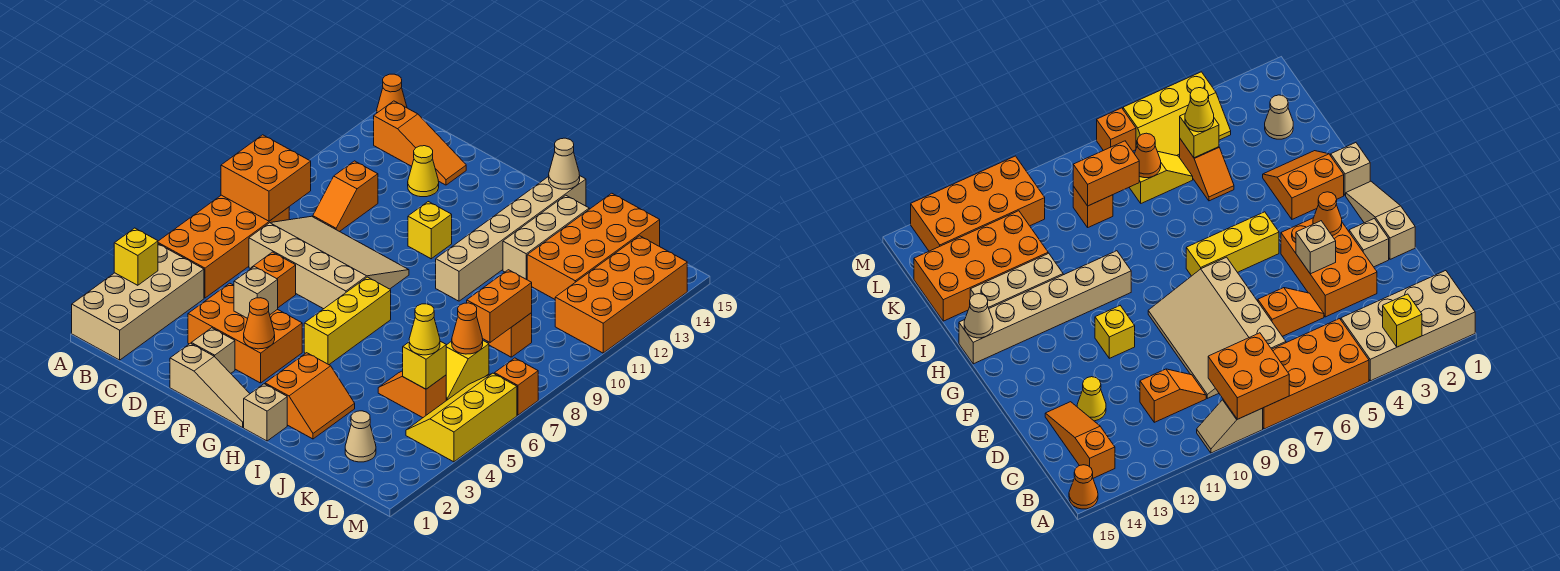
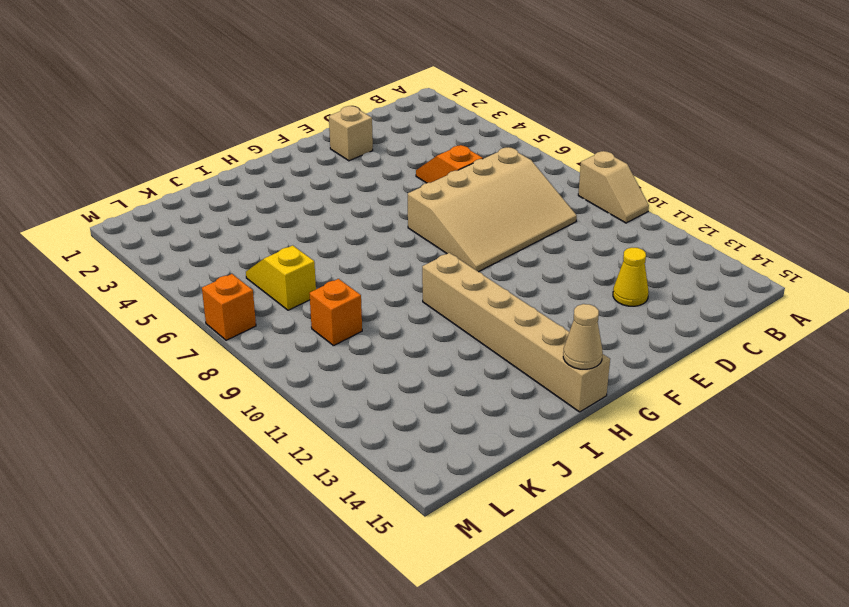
none -> tan 2x4 brick [72,244,204,360]
none -> orange 2x4 brick [158,195,289,298]
none -> orange 1x1 cone [377,74,407,113]
none -> orange 1x3 slope [374,101,466,185]

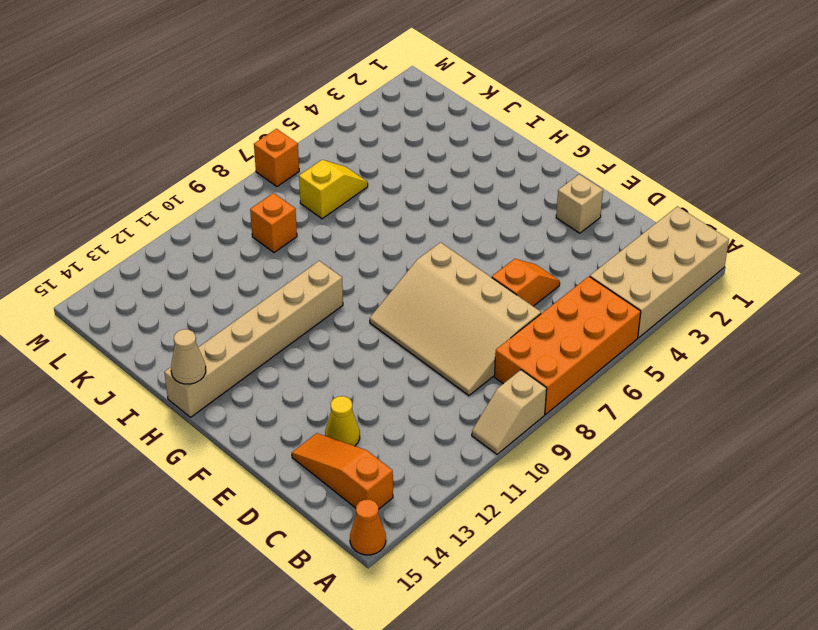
none -> orange 1x2 slope [313,161,378,232]
none -> orange 2x3 brick [188,283,302,383]
none -> tan 1x3 slope [170,343,250,428]
none -> yellow 1x1 brick [408,202,452,259]

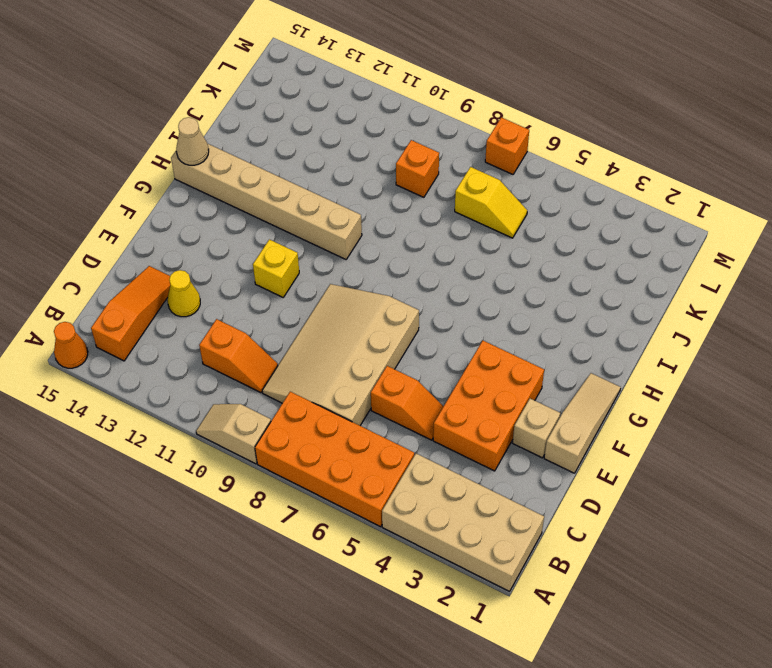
none -> yellow 1x3 brick [304,277,391,365]
none -> tan 1x1 brick [244,384,287,441]
none -> orange 2x2 slope [265,353,355,439]
none -> tan 1x3 brick [503,195,589,280]

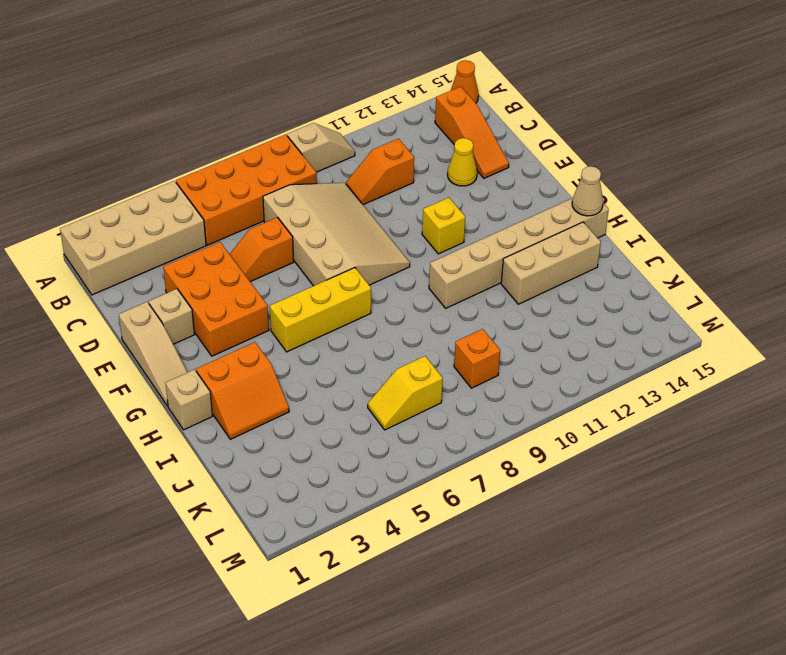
none -> orange 1x2 slope [378,371,446,418]
none -> orange 2x4 brick [527,193,660,299]
none -> tan 1x1 cone [345,411,376,462]
none -> yellow 2x3 slope [406,373,517,462]

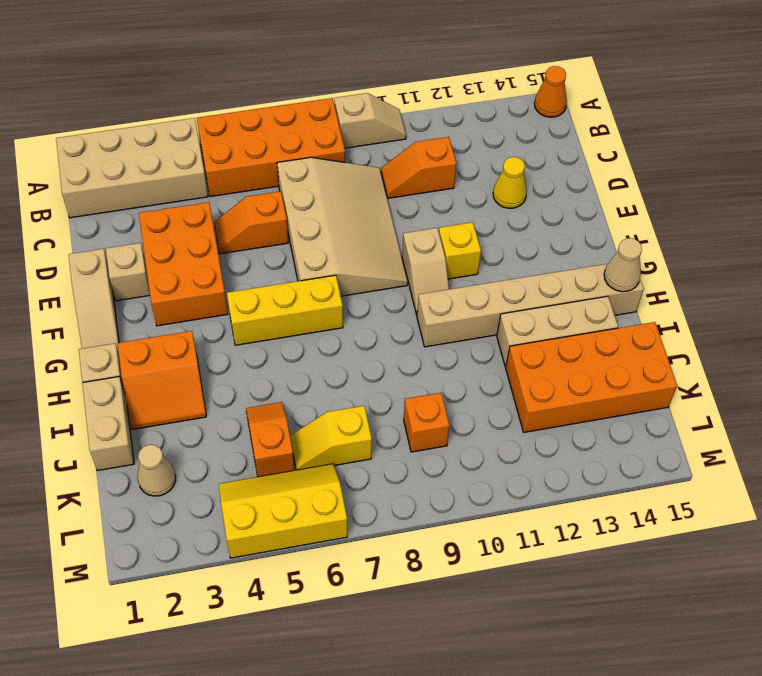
tan 1x2 slope [402,228,449,315] -> none
tan 1x2 brick [82,377,134,471] -> none
none -> orange 1x3 slope [374,101,466,185]
none -> orange 2x4 brick [555,236,687,353]
none -> orange 1x1 brick [495,358,538,415]
none -> yellow 1x1 brick [114,228,158,285]

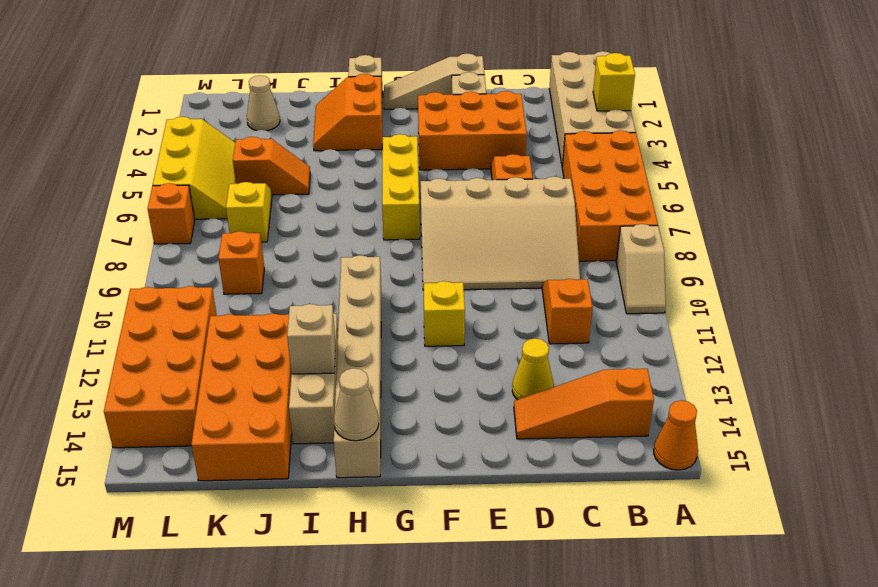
tan 1x1 brick [287,304,335,374] -> tan 1x1 brick moved to [234,267,278,318]
none -> orange 2x2 brick [221,135,311,221]
none -> orange 1x1 cone [244,298,275,349]
none -> yellow 1x1 brick [403,341,446,389]
none -> orange 1x1 cone [452,303,483,354]

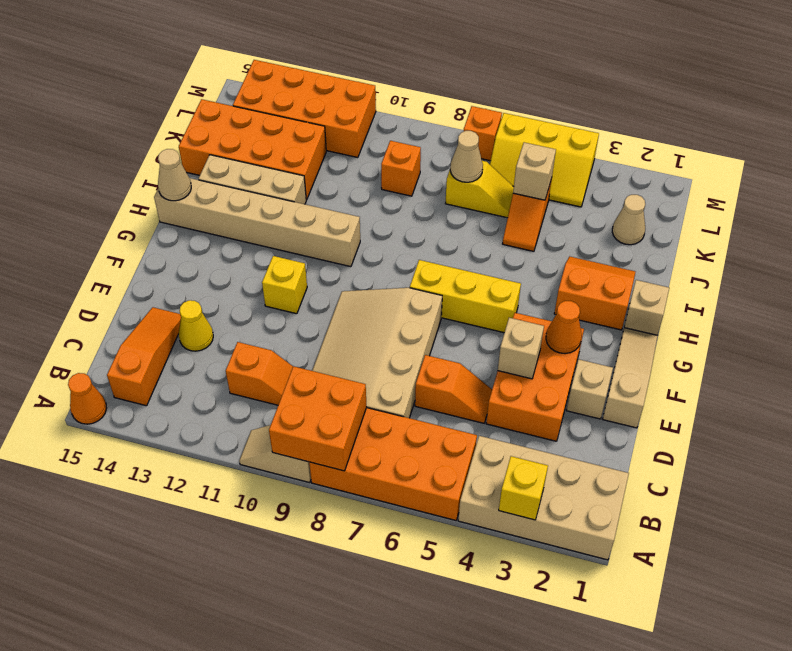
tan 1x1 brick [513,143,556,200] -> yellow 1x1 brick [403,341,446,389]
tan 1x1 cone [450,131,483,182] -> orange 1x1 cone [452,303,483,354]
none -> orange 1x2 brick [467,270,532,342]
none -> yellow 1x1 cone [409,304,440,355]

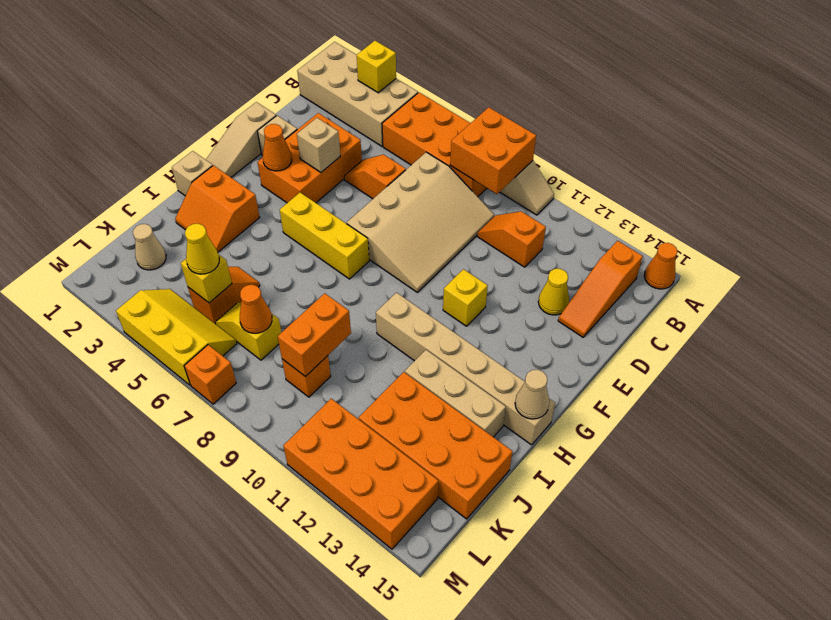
orange 1x2 brick [278,293,351,377] -> orange 1x2 brick turned to [467,270,532,342]

